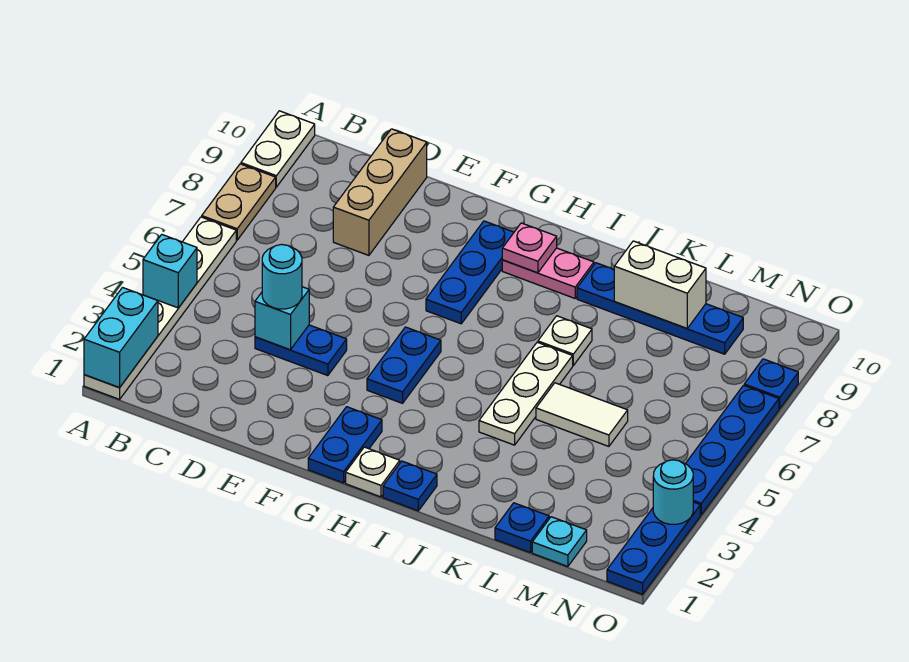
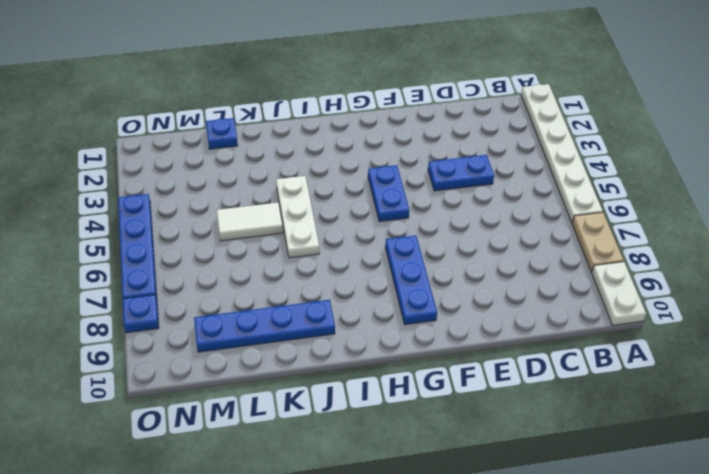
none -> tan 1x3 brick [333,129,427,255]
none -> blue 1x2 plate [308,407,382,483]
none -> white 1x1 plate [346,447,400,497]

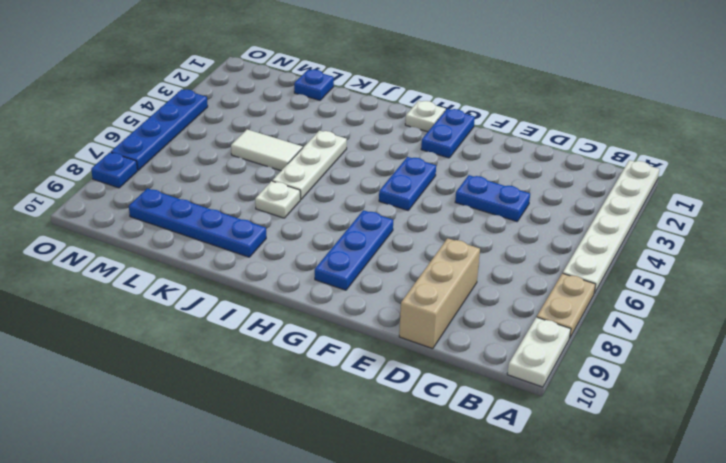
none -> pink 1x2 plate [502,248,594,298]
none -> blue 1x1 plate [383,461,437,511]
none -> cyan 1x1 plate [532,517,587,567]

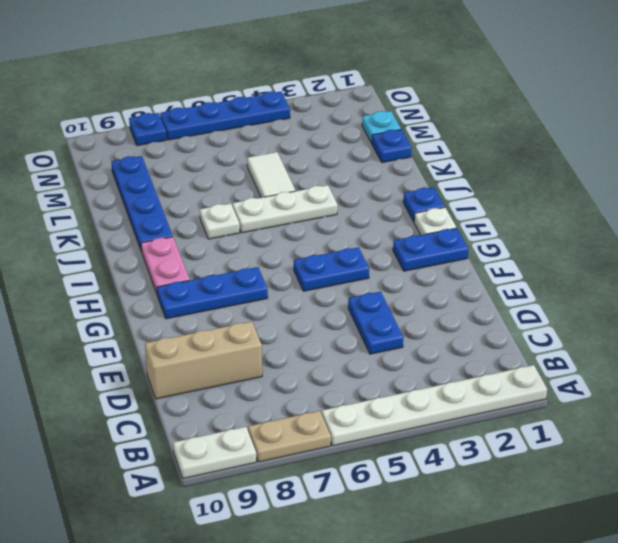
none -> blue 1x3 plate [607,502,700,594]
none -> cyan 1x2 brick [84,288,158,388]
none -> cyan 1x1 brick [143,235,197,308]

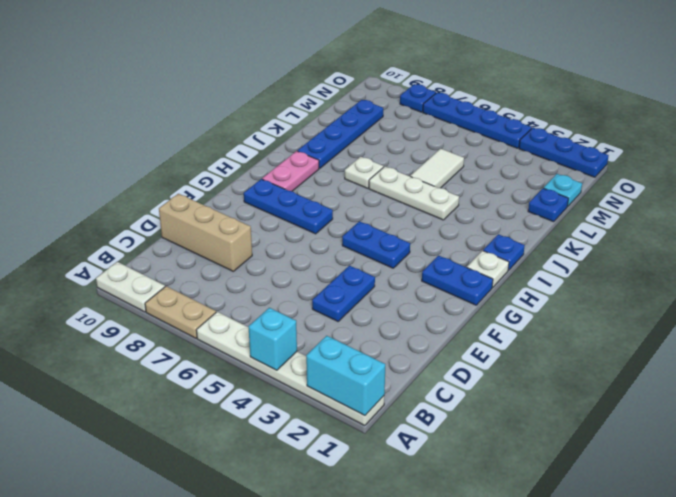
none -> cyan 1x1 brick [255,287,309,350]
none -> pink 1x1 plate [502,223,557,273]
none -> white 1x2 brick [614,241,706,328]

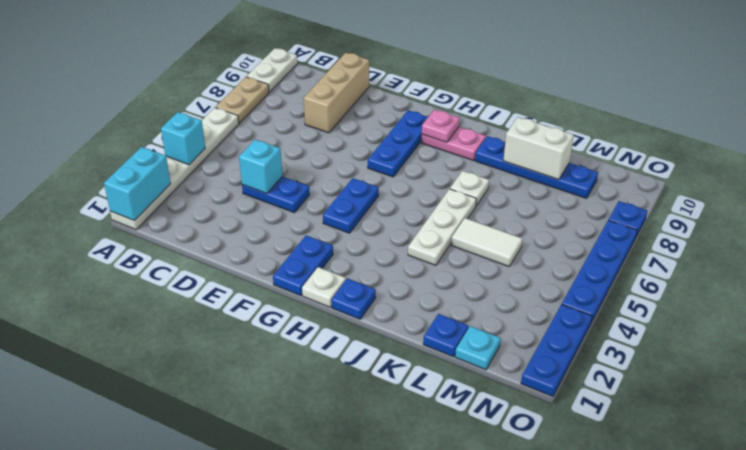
none -> cyan 1x1 round brick [653,460,693,524]
none -> cyan 1x1 round brick [262,244,302,309]

